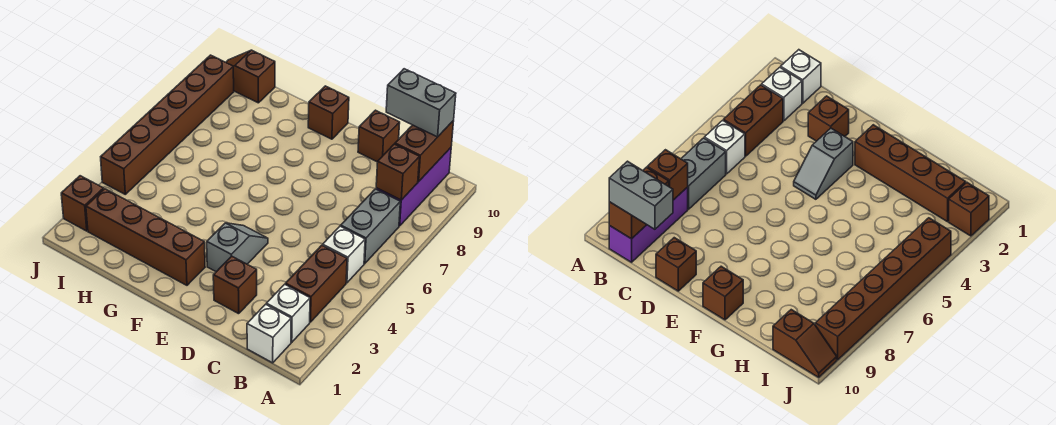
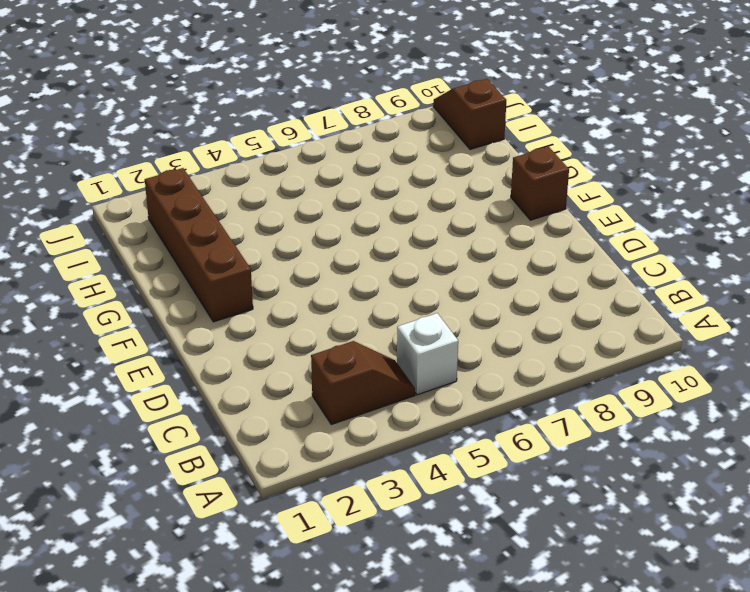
brown 1x2 slope [311,341,415,424] -> brown 1x2 brick [285,245,347,322]
none -> white 1x1 brick [247,304,291,363]
none -> white 1x1 brick [266,284,310,342]
none -> grey 1x2 brick [341,189,400,264]

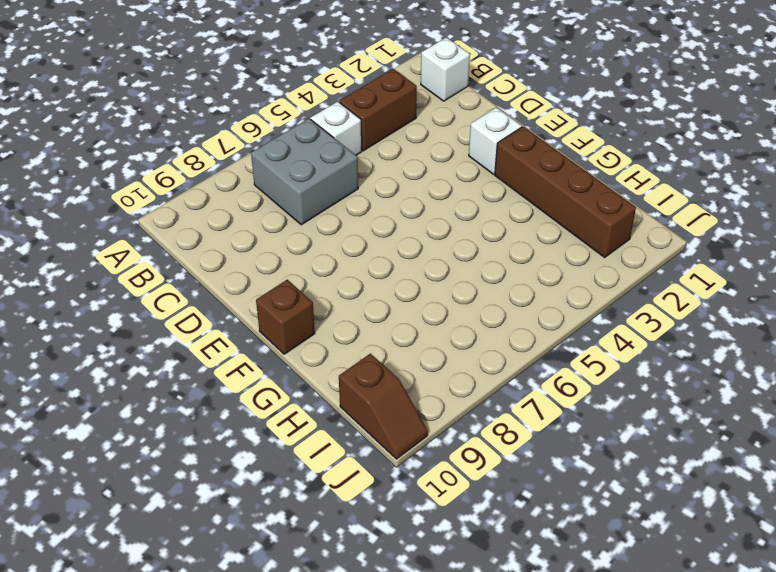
grey 2x2 brick [251,119,358,225] -> grey 1x2 brick [341,189,400,264]
white 1x1 brick [469,107,522,174] -> white 1x1 brick moved to [266,284,310,342]
none -> purple 1x3 brick [376,148,451,226]
none -> brown 1x1 brick [213,256,257,314]
none -> brown 1x1 brick [358,110,400,162]

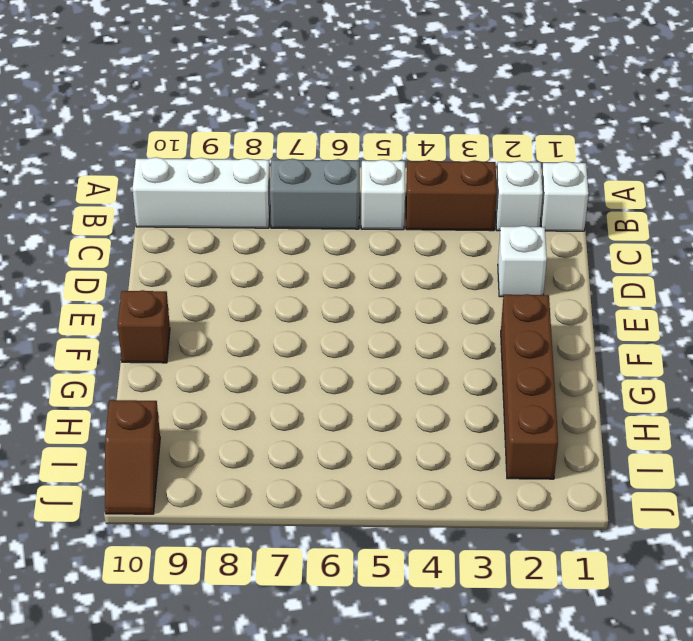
white 1x3 brick [133,157,270,228] -> purple 1x3 brick [376,148,451,226]
white 1x1 brick [498,226,547,297] -> brown 1x1 brick [213,256,257,314]
none -> brown 1x1 brick [358,110,400,162]
none -> grey 1x2 slope [207,223,268,272]
none -> brown 1x1 brick [61,176,104,231]

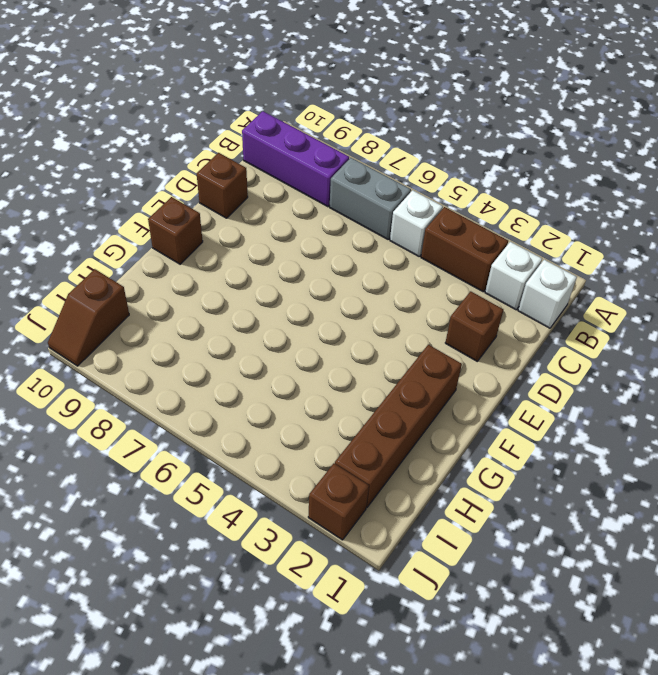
none -> grey 1x2 slope [207,223,268,272]
none -> brown 1x6 brick [101,55,234,194]
none -> brown 1x1 brick [376,144,419,200]

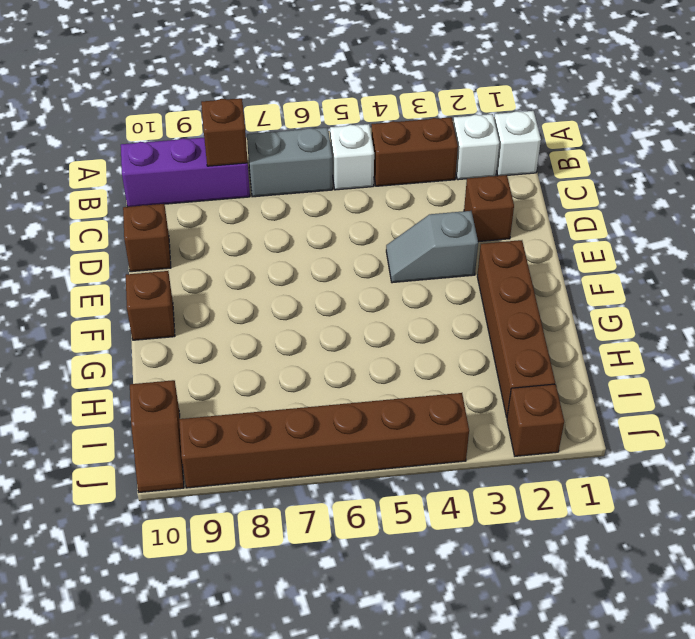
none -> brown 1x2 brick [395,120,454,182]
none -> grey 1x2 brick [386,69,456,137]

